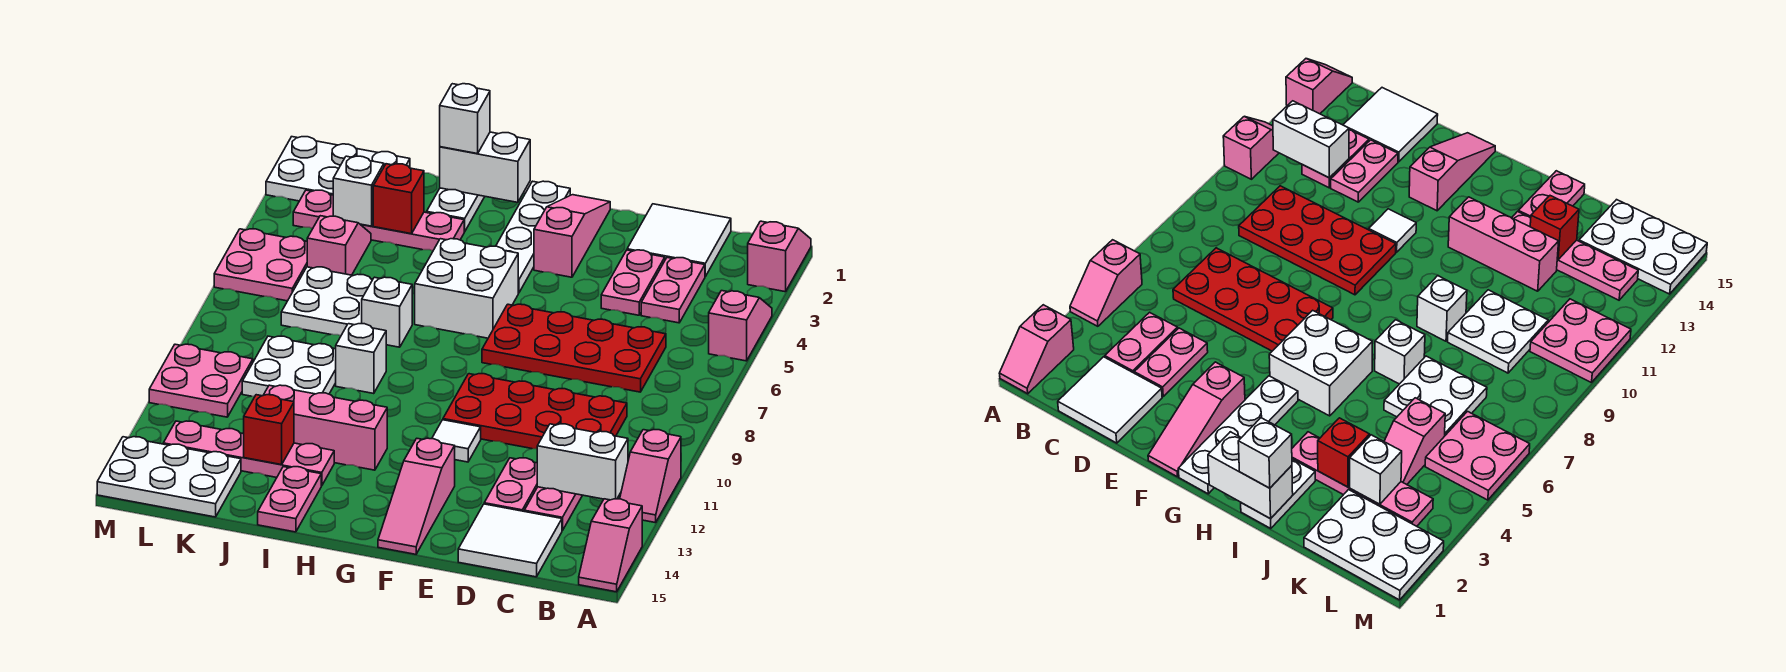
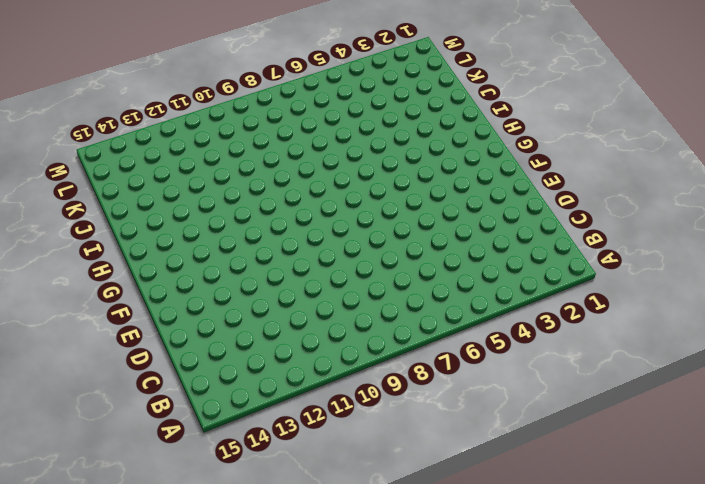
none -> pink 1x2 slope [748,221,811,292]
none -> pink 1x2 slope [709,291,772,361]
none -> pink 1x2 slope [620,430,681,523]
none -> pink 1x2 slope [579,499,642,592]

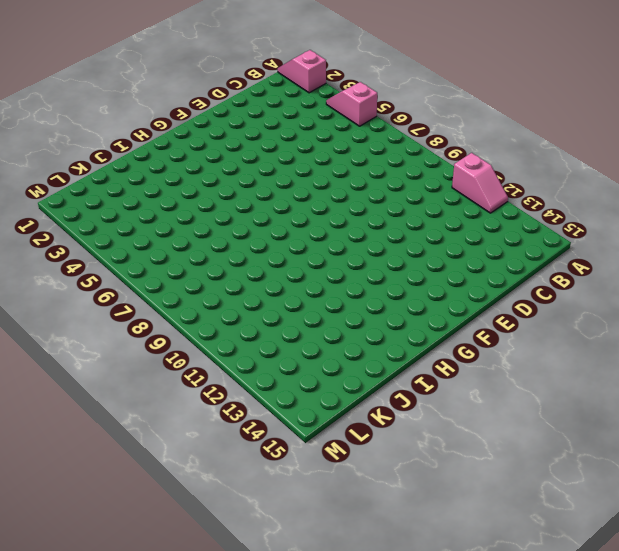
none -> pink 1x2 slope [579,499,642,592]
none -> white 2x2 tile [627,204,731,276]
none -> pink 1x2 plate [641,258,705,323]
none -> red 2x4 plate [482,304,666,392]

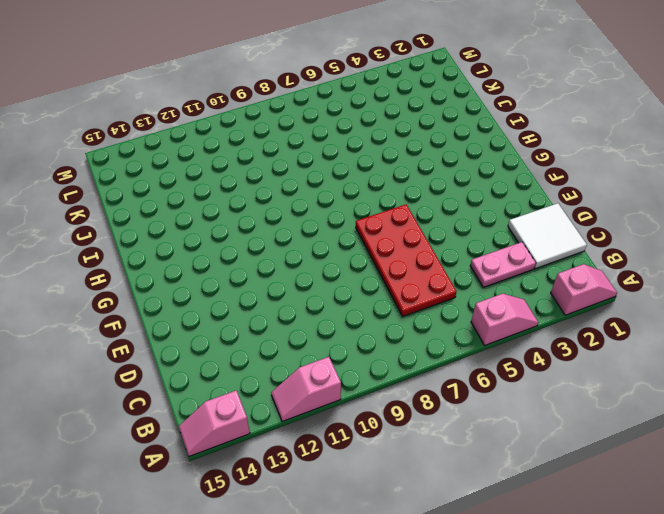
none -> red 2x4 plate [443,374,627,449]
none -> pink 1x2 plate [524,487,582,531]
none -> white 2x2 tile [458,504,562,577]
none -> pink 1x2 plate [601,250,665,315]

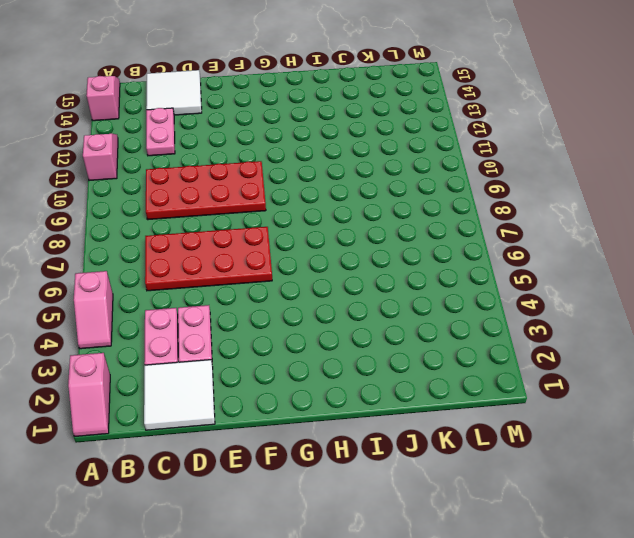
none -> pink 1x2 plate [484,458,537,511]
none -> pink 1x3 slope [534,195,610,277]
none -> white 1x1 tile [432,420,481,462]
none -> pink 1x3 slope [378,438,455,554]

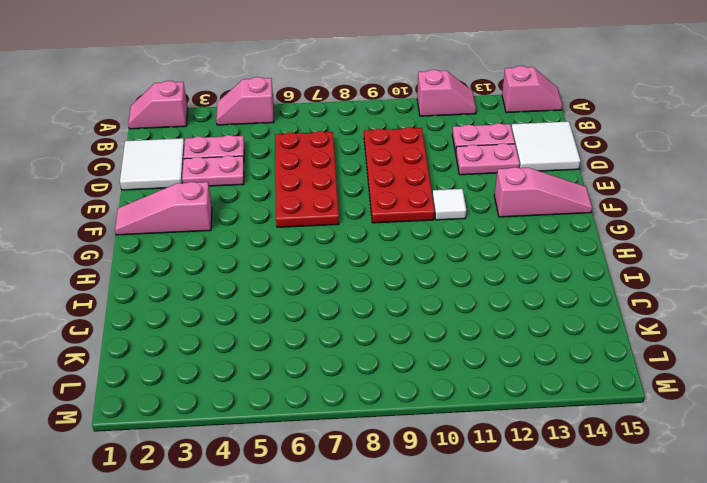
none -> white 1x4 plate [496,181,570,293]
none -> white 2x2 brick [415,239,518,338]
none -> pink 1x3 brick [264,385,387,470]
none -> white 1x2 plate [427,188,485,232]

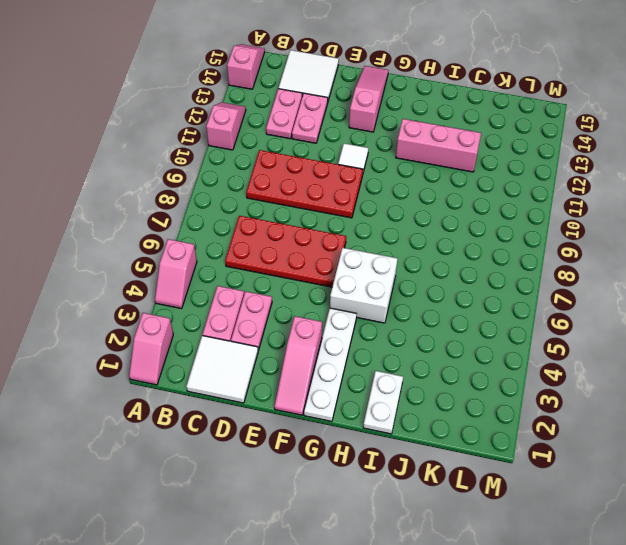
none -> pink 1x4 plate [293,190,464,251]
none -> white 1x1 brick [362,277,412,347]
none -> white 1x1 brick [336,323,386,394]
none -> pink 1x4 plate [163,421,334,486]

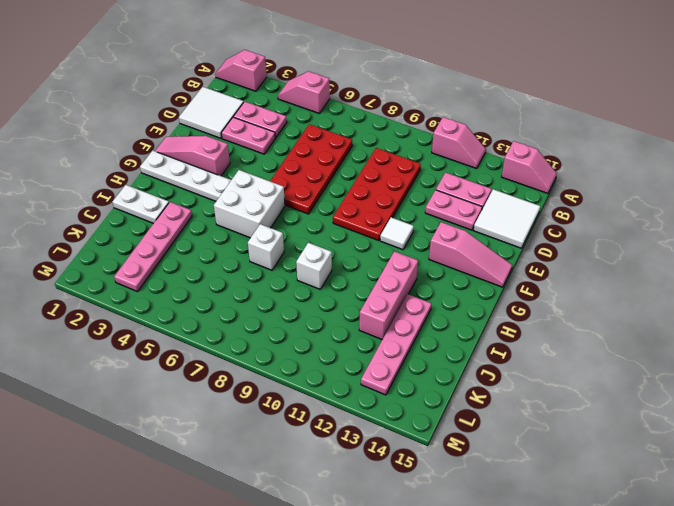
none -> pink 1x2 plate [258,467,321,532]
none -> white 2x2 plate [281,267,373,336]
none -> white 2x2 plate [242,336,336,396]
none -> white 2x3 plate [266,137,410,201]

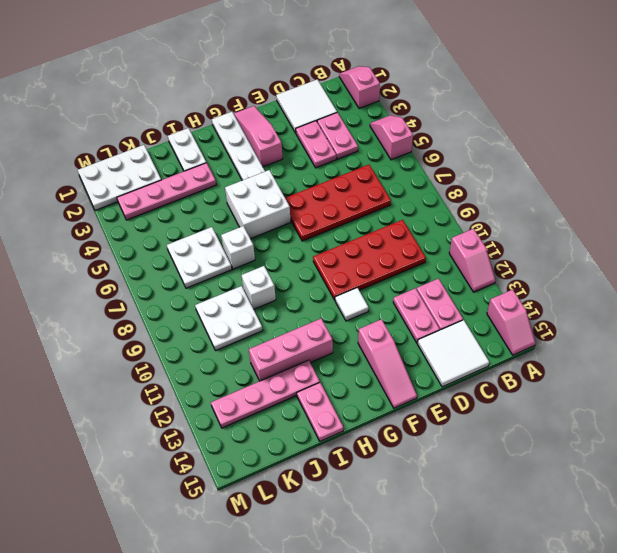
none -> pink 1x2 slope [307,216,371,275]
none -> white 2x3 plate [97,437,241,517]
none -> pink 2x2 plate [214,229,307,301]
none -> pink 2x2 plate [149,344,253,417]

